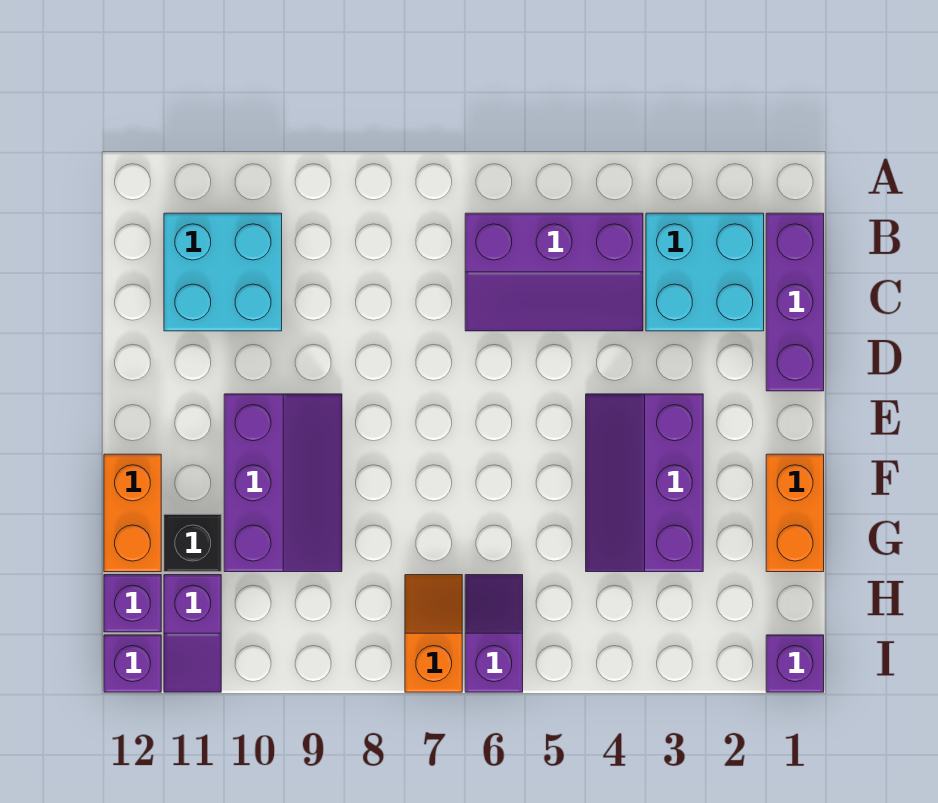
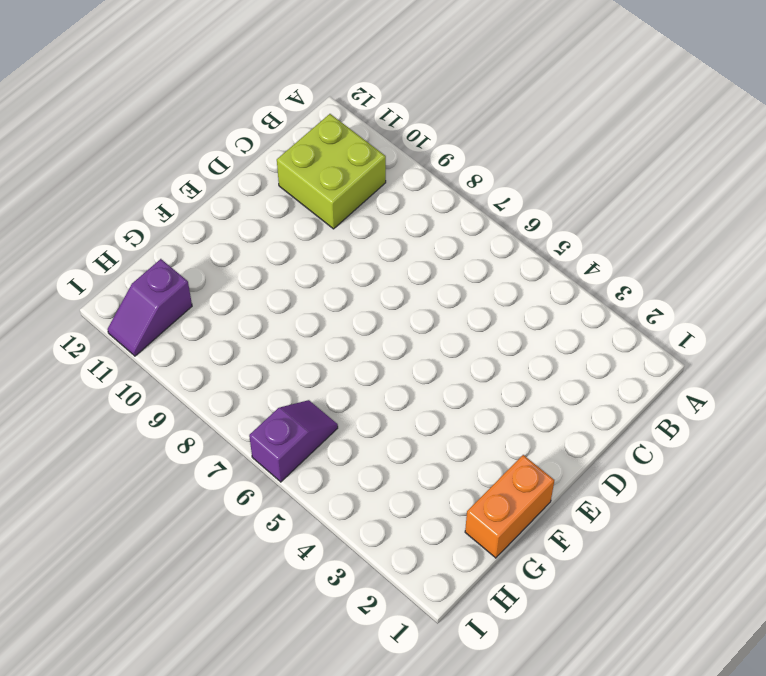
lime 2x2 brick [277,114,386,229] -> cyan 2x2 brick [164,213,282,331]
none -> purple 1x3 brick [766,213,824,391]
none -> cyan 2x2 brick [646,213,764,331]
none -> purple 2x3 slope [465,213,643,331]

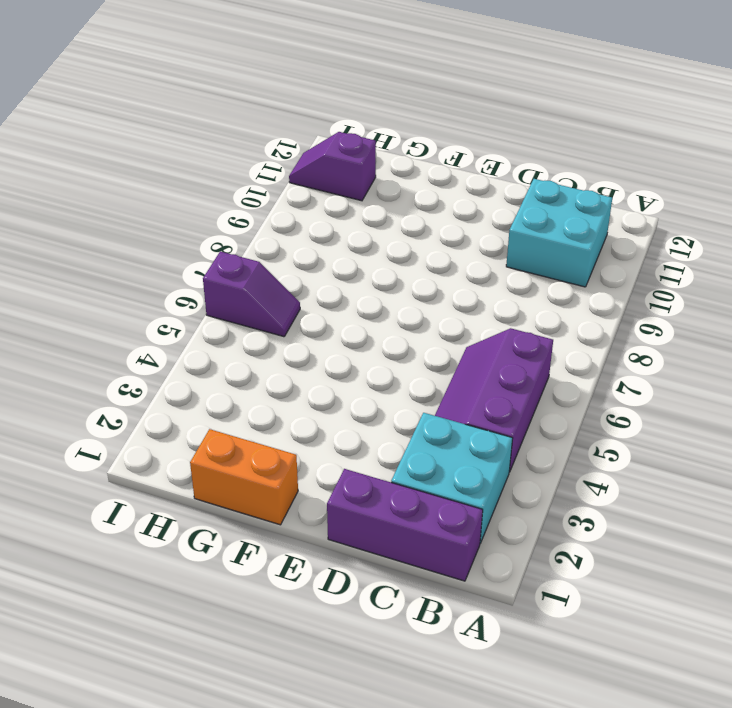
none -> purple 2x3 slope [586,394,703,572]
none -> purple 2x3 slope [224,394,342,572]
none -> orange 1x2 brick [104,454,161,572]

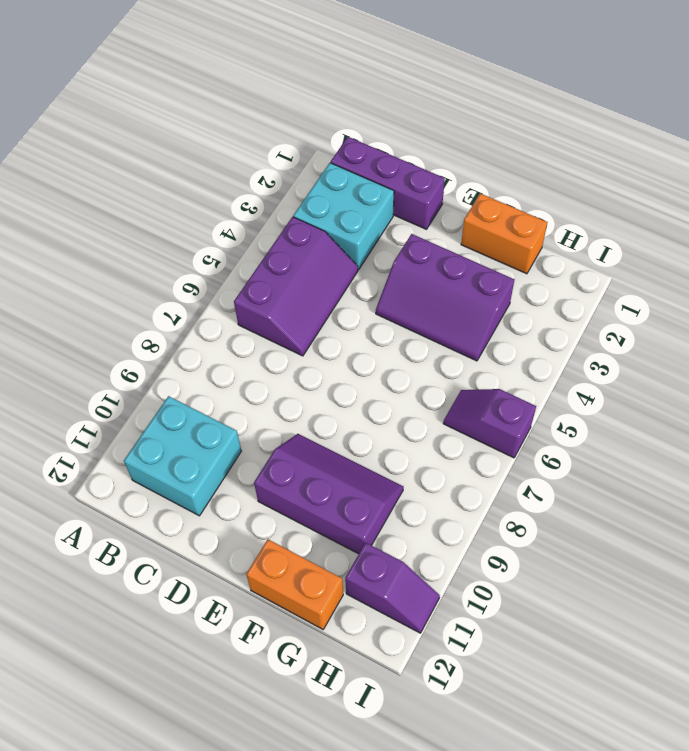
none -> black 1x1 brick [164,514,221,572]
none -> orange 1x2 slope [405,575,462,692]
none -> purple 1x1 brick [104,575,161,632]

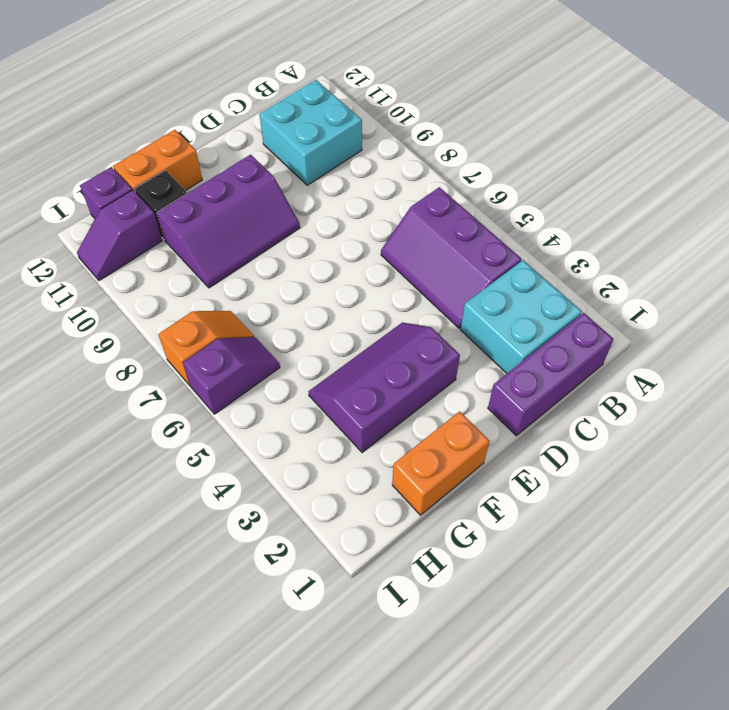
none -> purple 1x1 brick [766,635,824,692]
none -> purple 1x1 brick [104,635,161,692]

